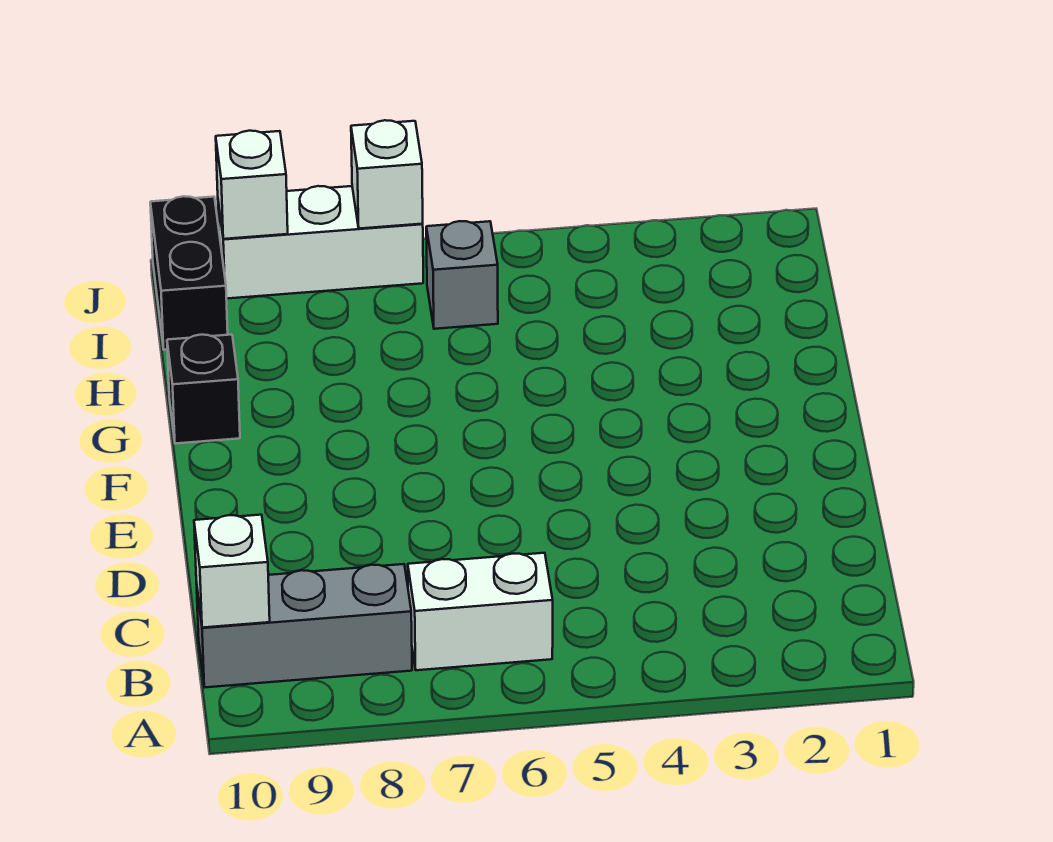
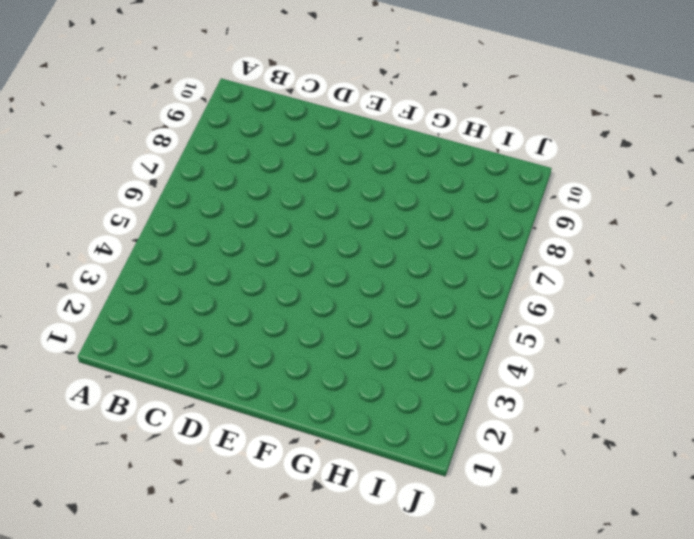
none -> white 1x2 brick [408,553,553,670]
none -> grey 1x3 brick [196,564,412,687]

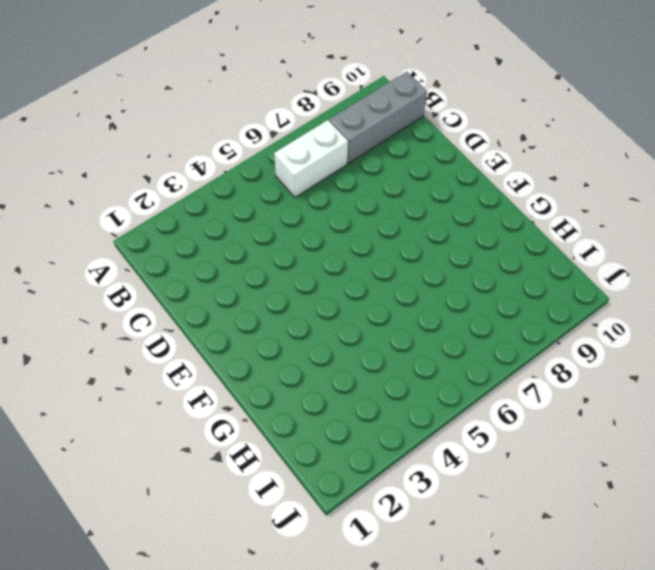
none -> black 1x1 brick [167,335,240,444]
none -> grey 1x1 brick [426,221,498,329]

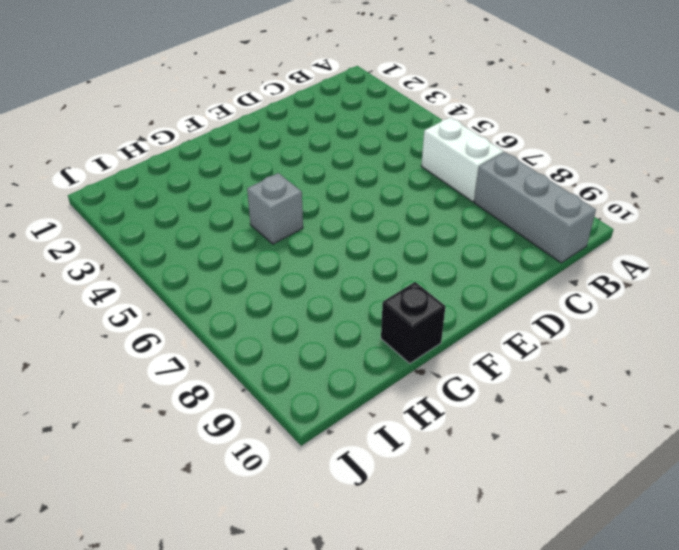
grey 1x1 brick [247,173,303,244] -> grey 1x1 brick moved to [426,221,498,329]
none -> black 1x2 brick [150,196,228,350]
none -> white 1x3 brick [218,186,423,299]

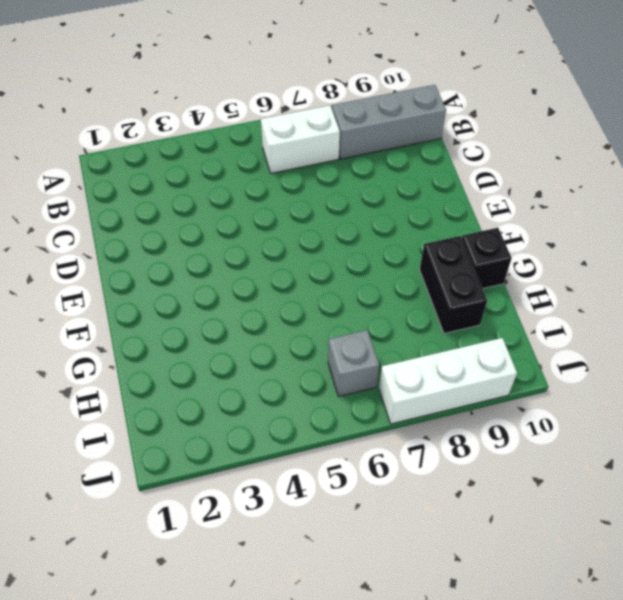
black 1x2 brick [420,236,487,333] -> black 1x2 brick moved to [150,196,228,350]
none -> white 1x1 brick [194,515,270,628]
none -> white 1x1 brick [351,120,423,229]

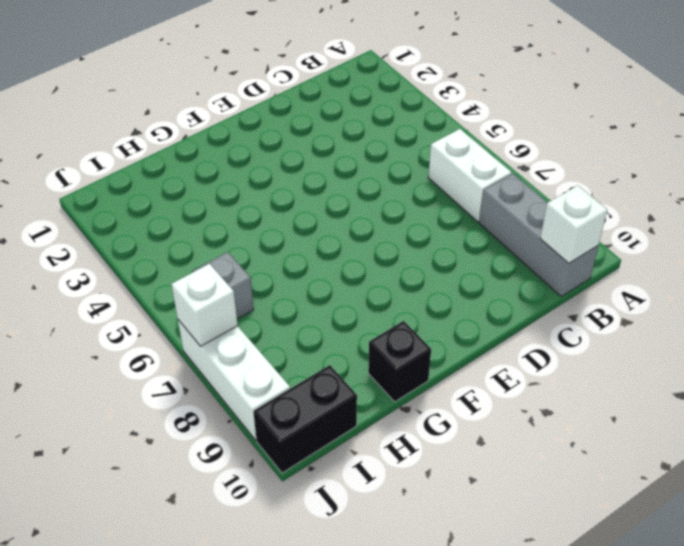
none -> white 1x1 brick [216,131,288,239]

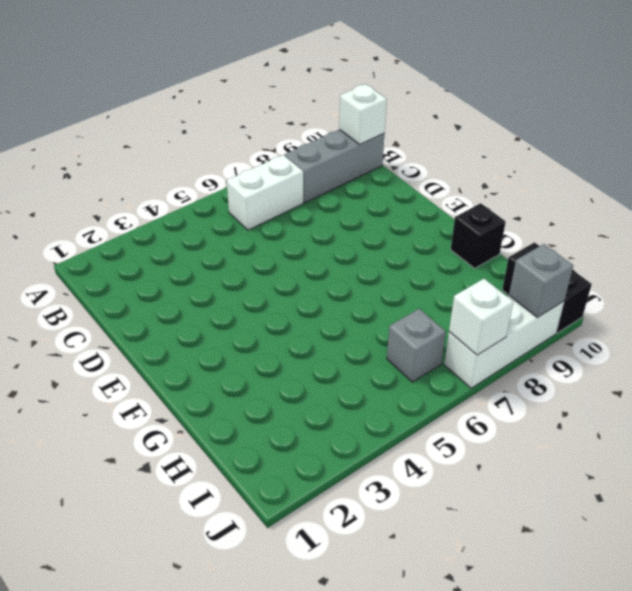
grey 1x1 brick [509,244,573,318] -> white 1x1 brick [216,131,288,239]

